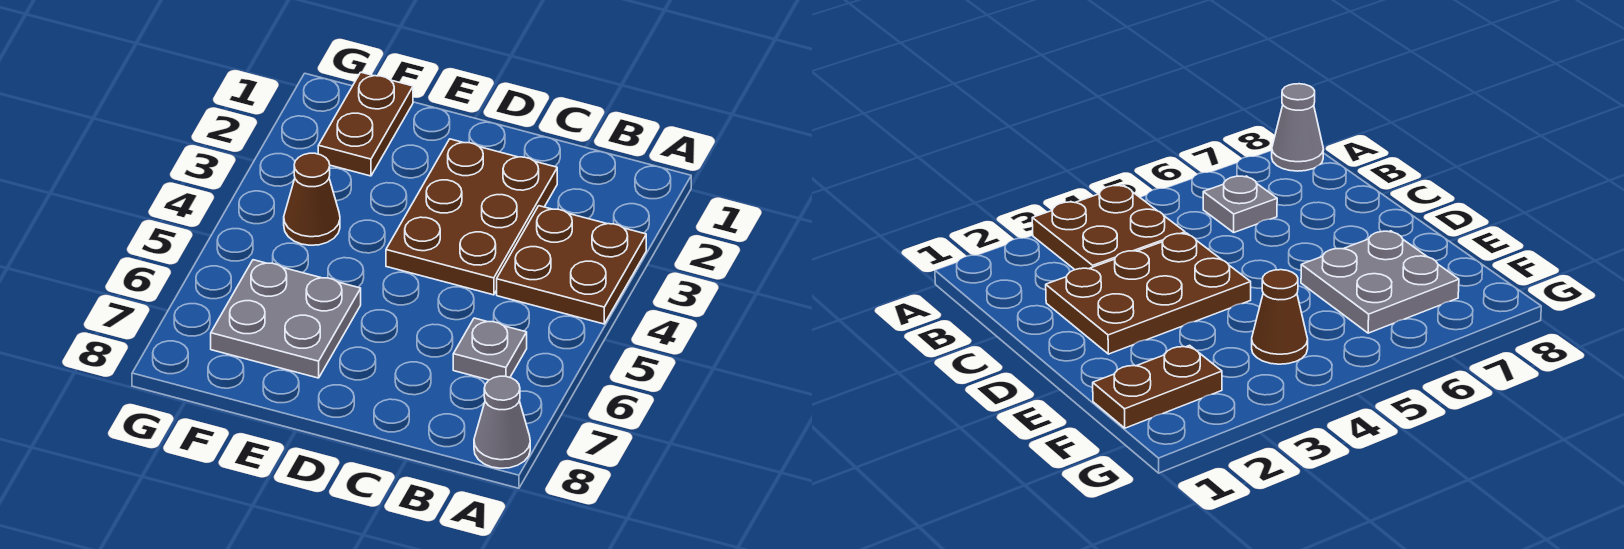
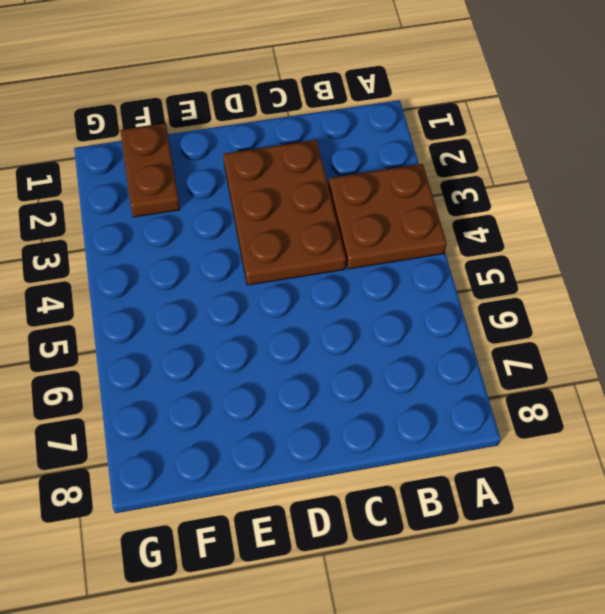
none -> grey 1x1 cone [474,376,530,468]
none -> grey 1x1 plate [453,318,527,380]

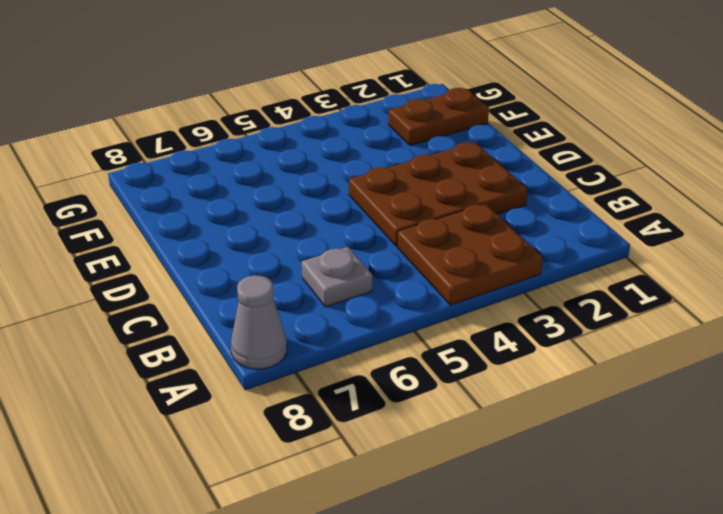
none -> grey 2x2 plate [211,260,361,378]
none -> brown 1x1 cone [284,153,340,245]

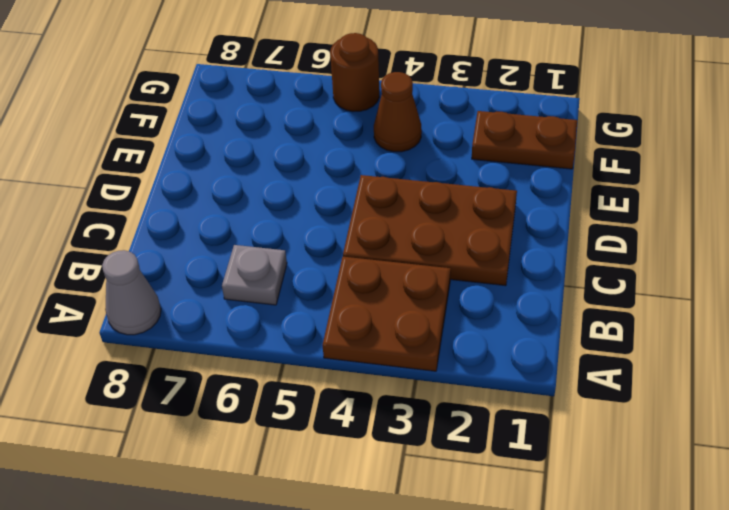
brown 1x1 round brick [330,33,379,111] -> none
none -> grey 2x2 plate [211,260,361,378]

